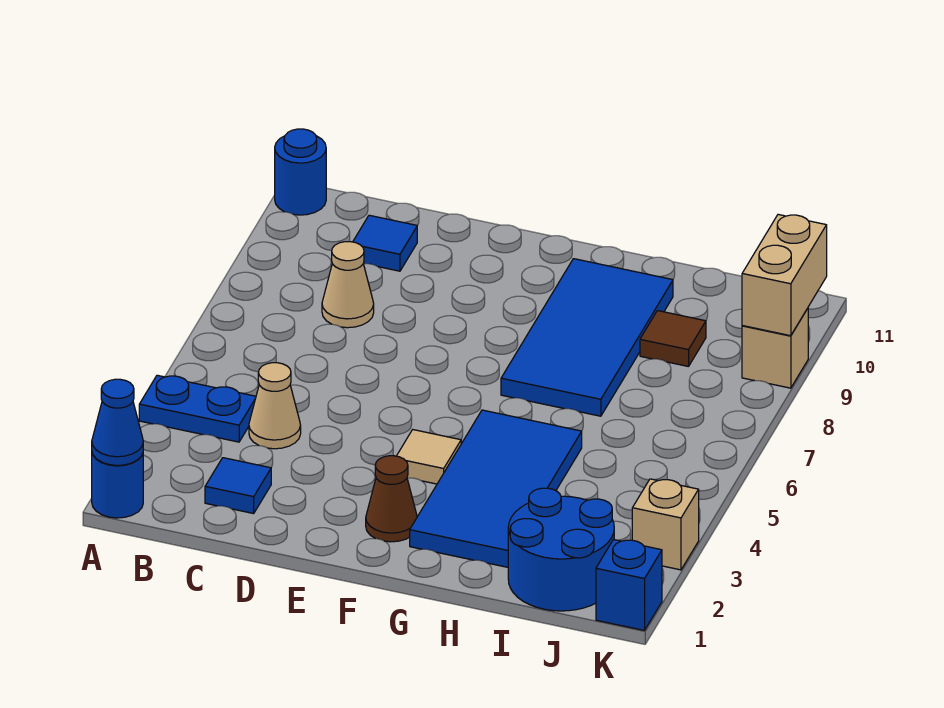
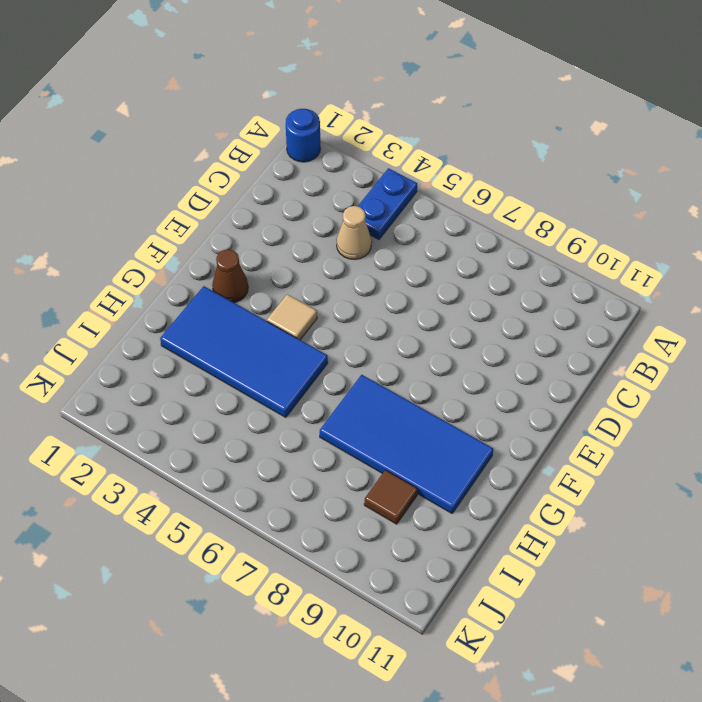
none -> blue 1x1 round brick [275,129,326,215]
none -> blue 1x1 tile [205,458,271,514]
none -> tan 1x1 cone [322,242,374,328]

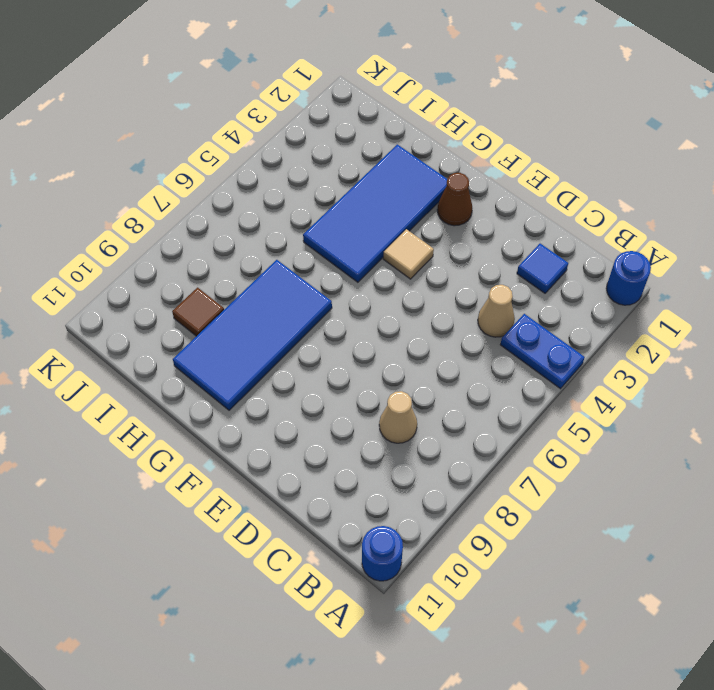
none -> blue 1x1 tile [353,215,417,271]
none -> blue 2x2 round brick [508,488,614,611]
none -> blue 1x1 brick [596,540,662,630]

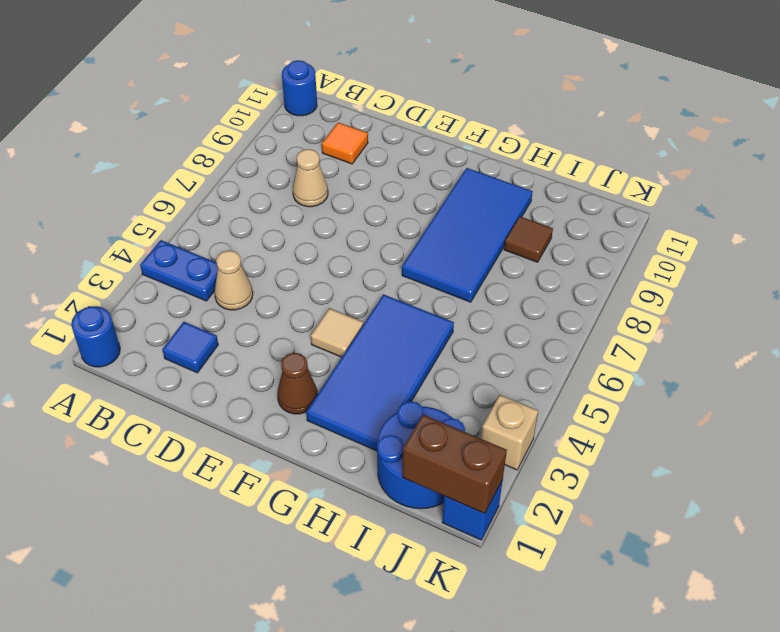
orange 1x1 tile [322,122,368,164] -> blue 1x1 tile [353,215,417,271]
brown 1x2 brick [403,415,507,514] -> none
none -> tan 1x1 brick [742,308,808,388]
none -> blue 1x1 cone [92,379,143,465]
none -> tan 1x2 brick [742,214,827,336]

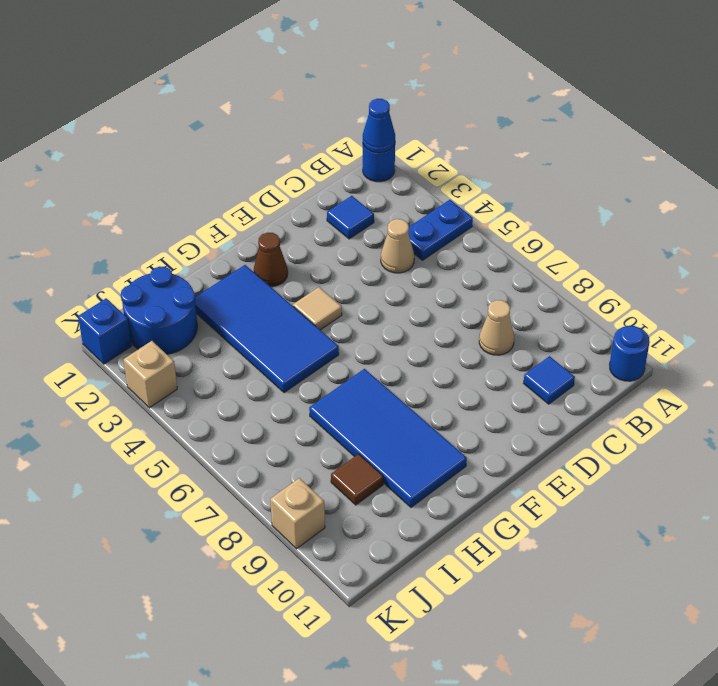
none -> tan 1x2 brick [742,214,827,336]

